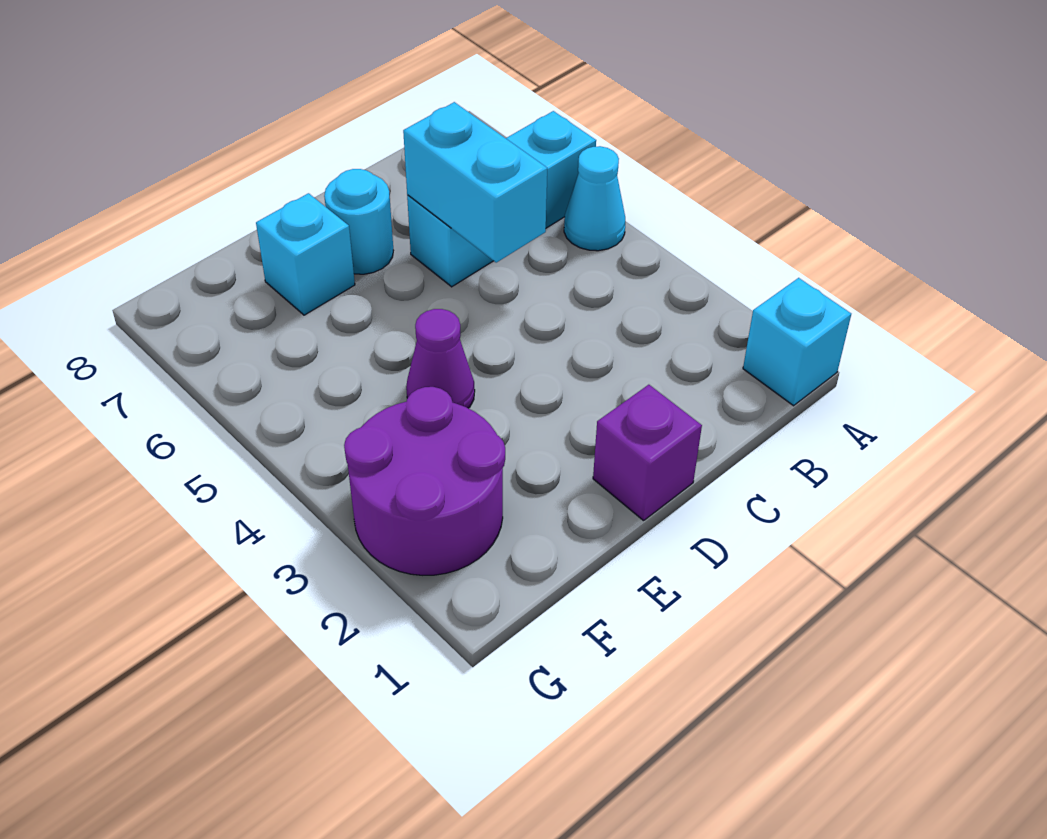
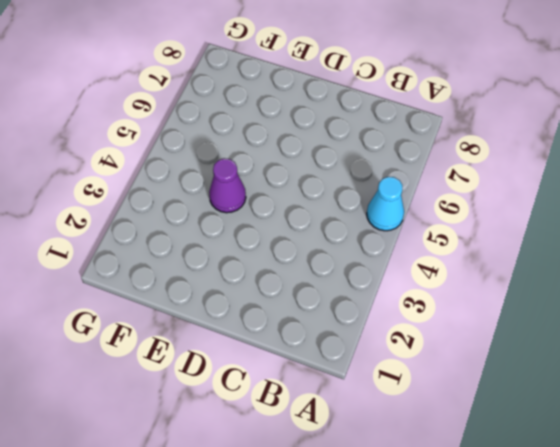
none -> cyan 1x1 brick [743,278,851,406]
none -> cyan 1x3 brick [407,111,596,287]

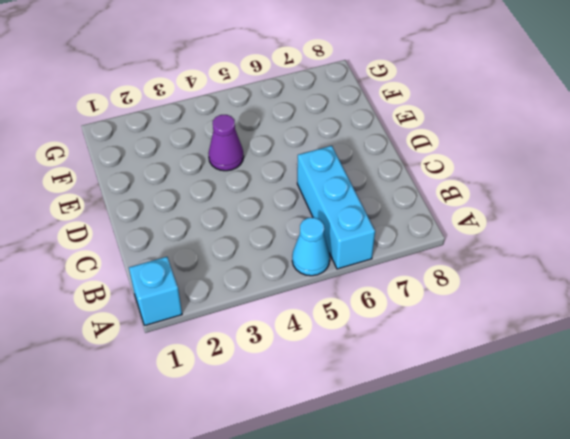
none -> purple 1x1 brick [593,385,702,521]
none -> cyan 1x1 round brick [324,169,393,274]

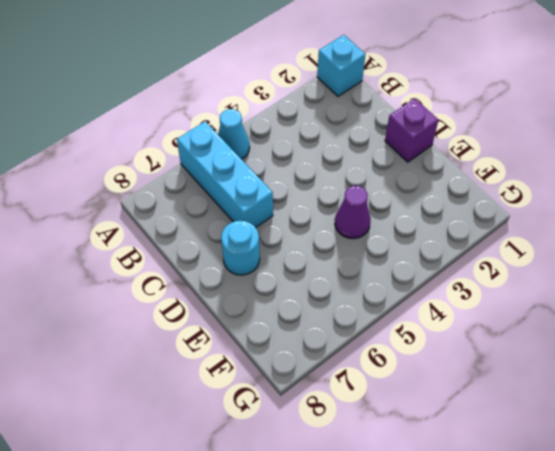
none -> cyan 1x1 brick [256,193,355,315]
none -> purple 2x2 round brick [344,387,505,575]

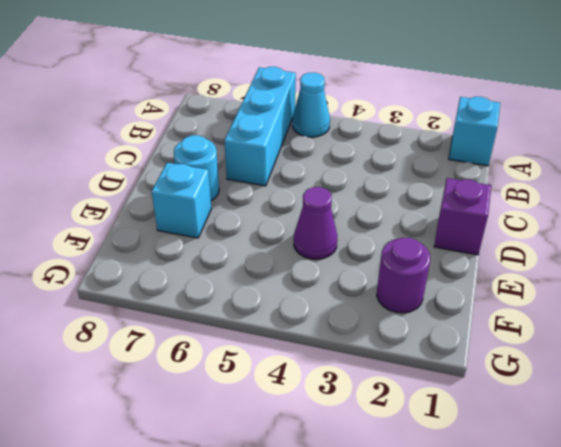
purple 1x1 round brick [377,238,430,313] -> purple 2x2 round brick [344,387,505,575]
none -> cyan 1x2 brick [403,102,547,262]

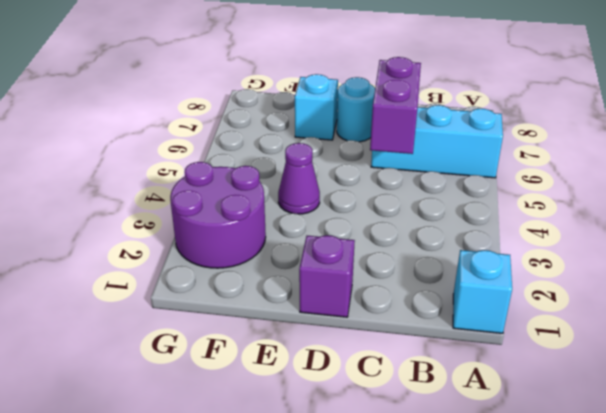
purple 1x2 brick [370,57,421,154] -> cyan 1x2 brick [403,102,547,262]
none -> cyan 1x1 cone [564,146,625,251]

